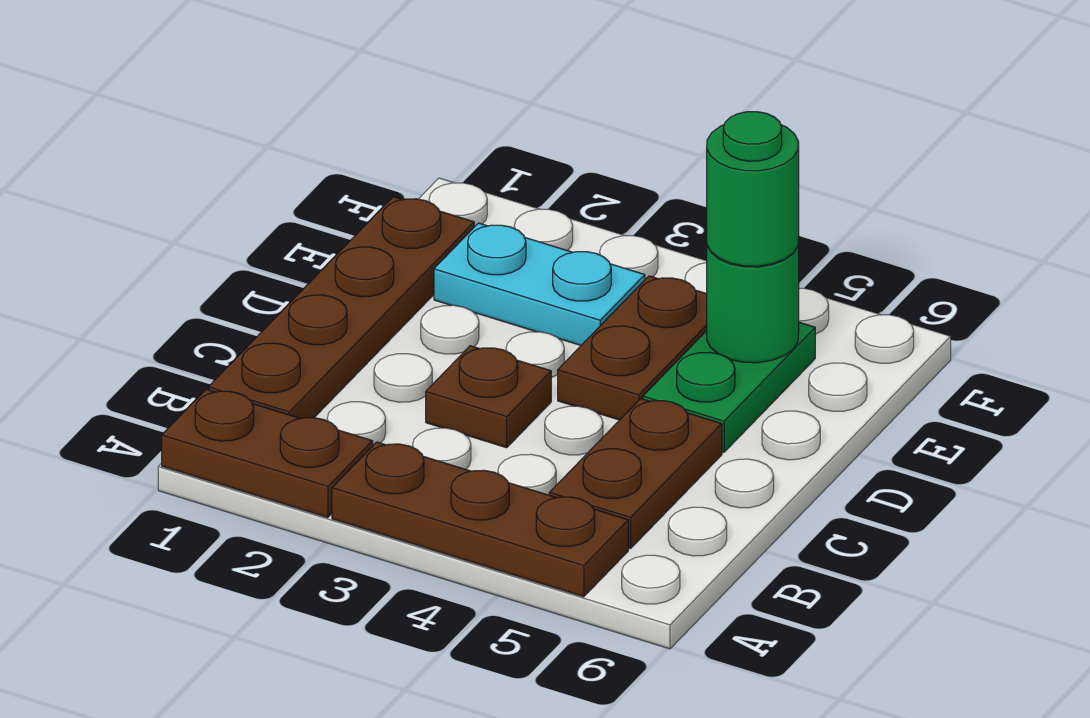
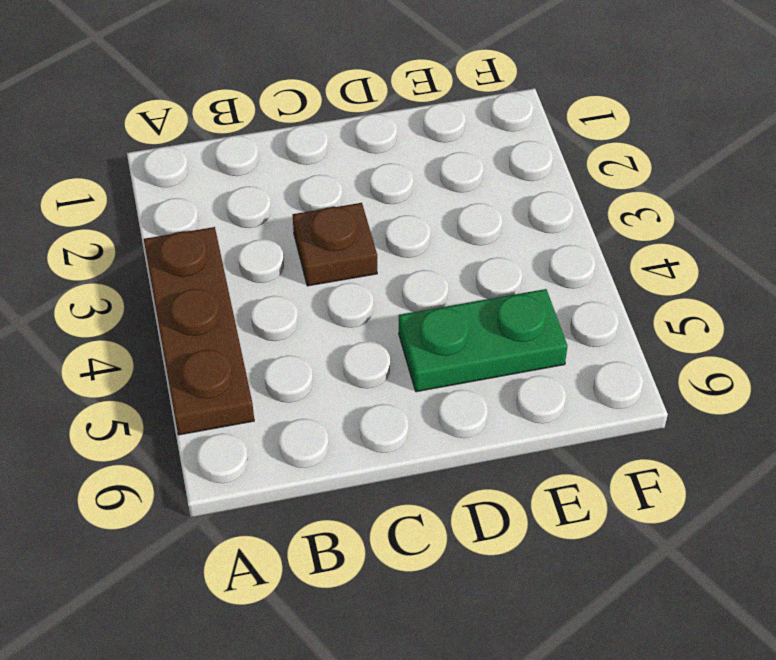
none -> brown 1x2 plate [162,389,373,517]
none -> brown 1x4 plate [208,197,474,418]

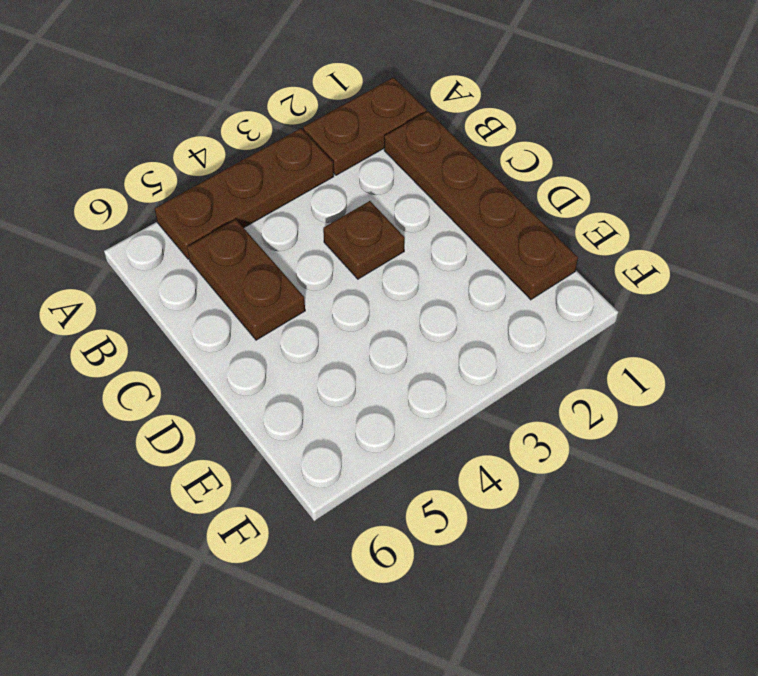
none -> brown 1x2 plate [558,276,707,420]
none -> green 1x2 plate [643,322,815,452]

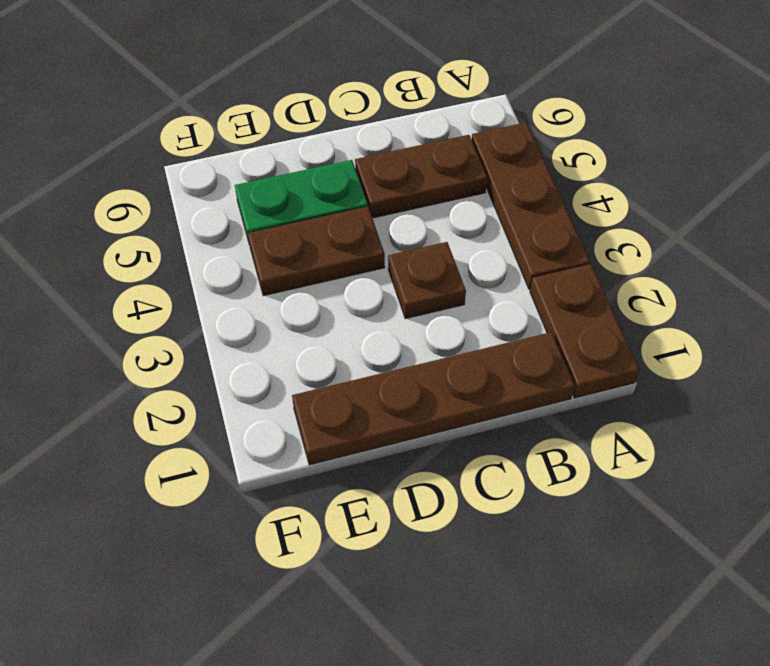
none -> cyan 1x2 plate [434,223,645,345]
none -> green 1x1 round brick [707,239,799,363]

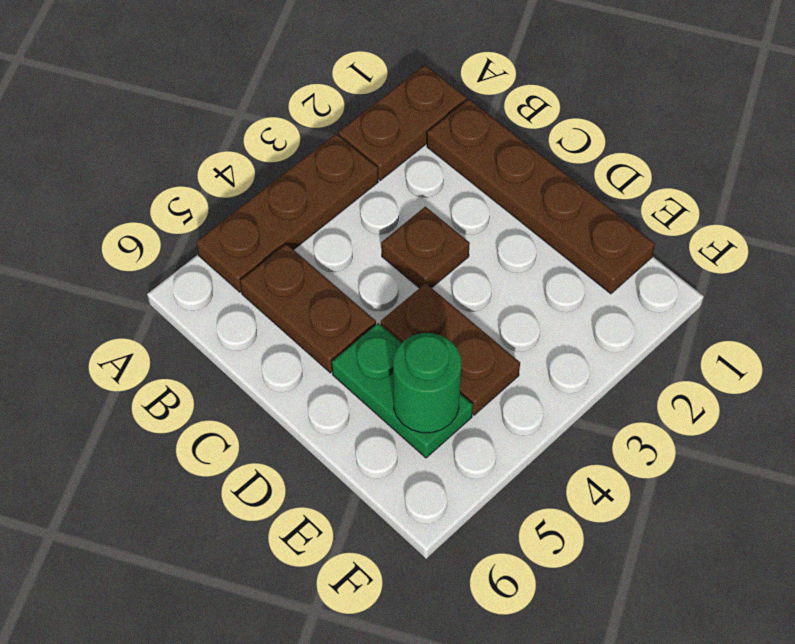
none -> cyan 1x2 plate [434,223,645,345]
none -> green 1x1 round brick [707,112,799,266]

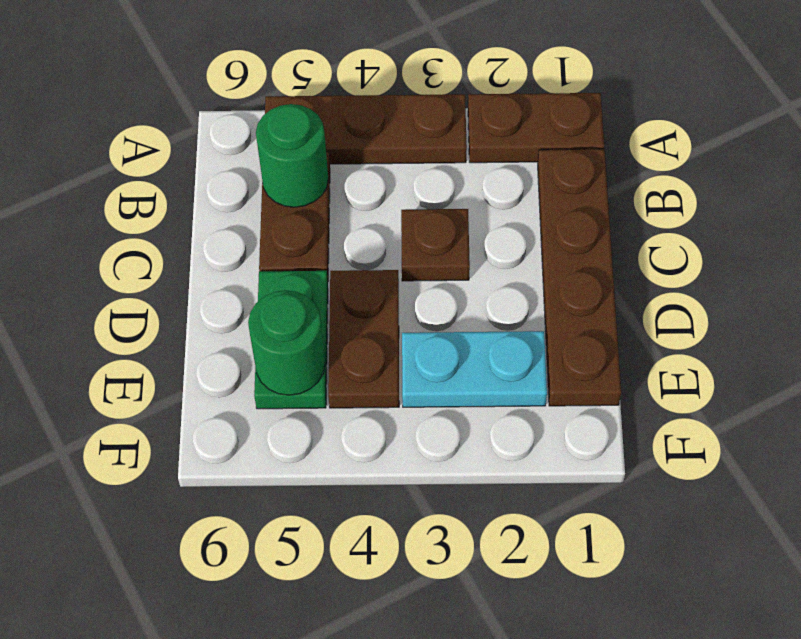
green 1x1 round brick [256,104,328,207] -> green 1x1 round brick moved to [707,112,799,266]

